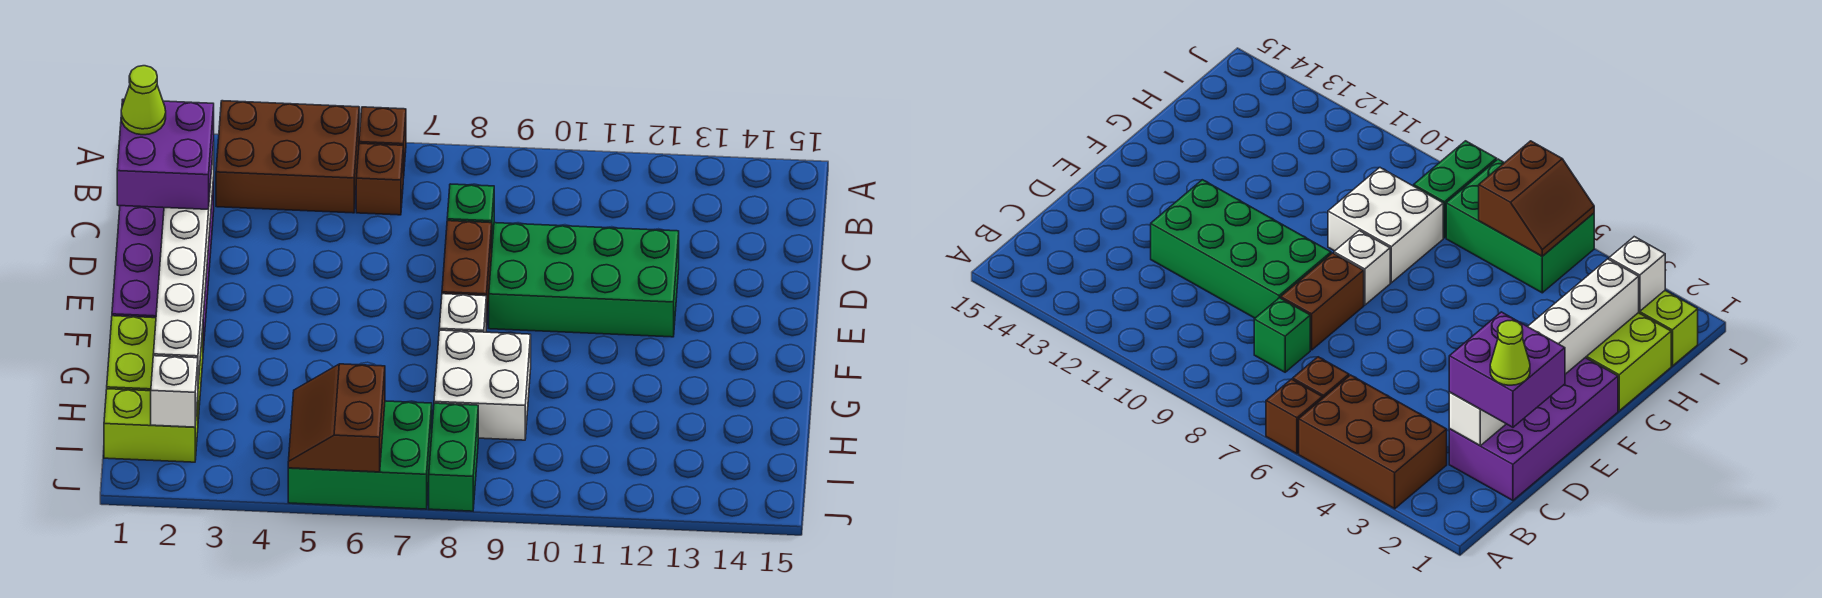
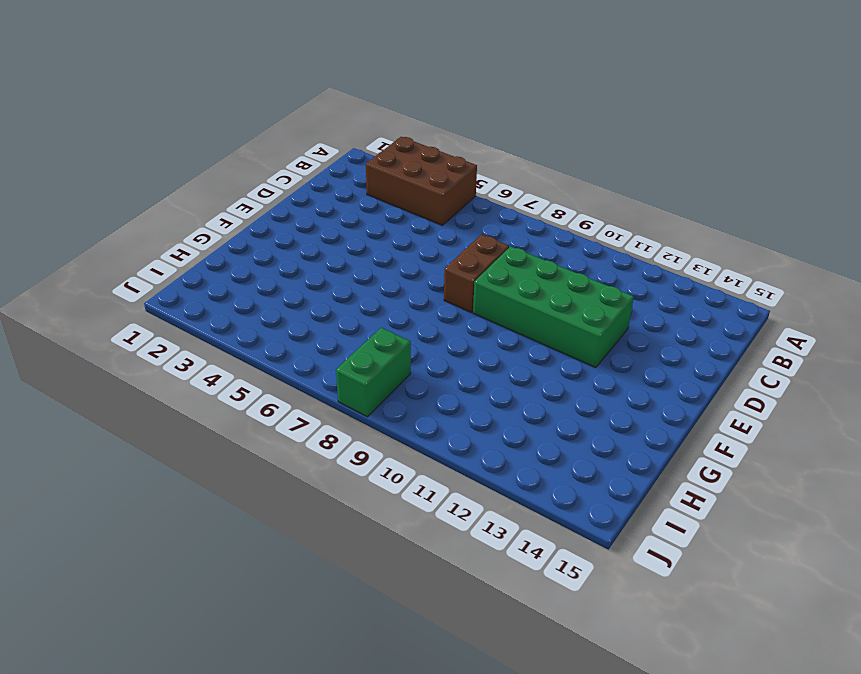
none -> brown 1x1 brick [359,107,406,178]
none -> brown 1x1 brick [356,143,403,215]
none -> purple 2x4 brick [112,178,214,350]

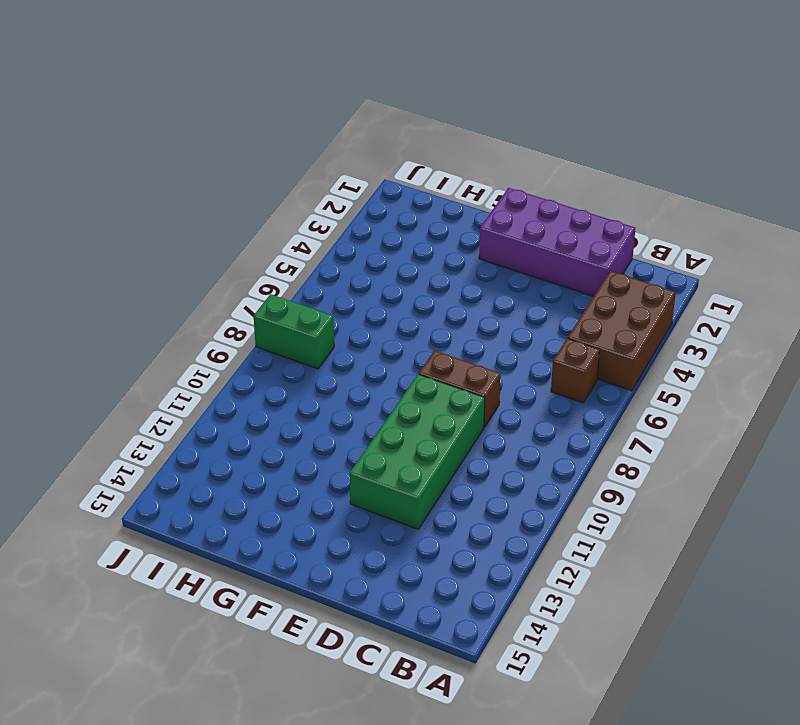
none -> brown 1x1 brick [359,107,406,178]
none -> green 1x1 brick [447,184,494,243]
none -> white 1x1 brick [439,294,486,332]

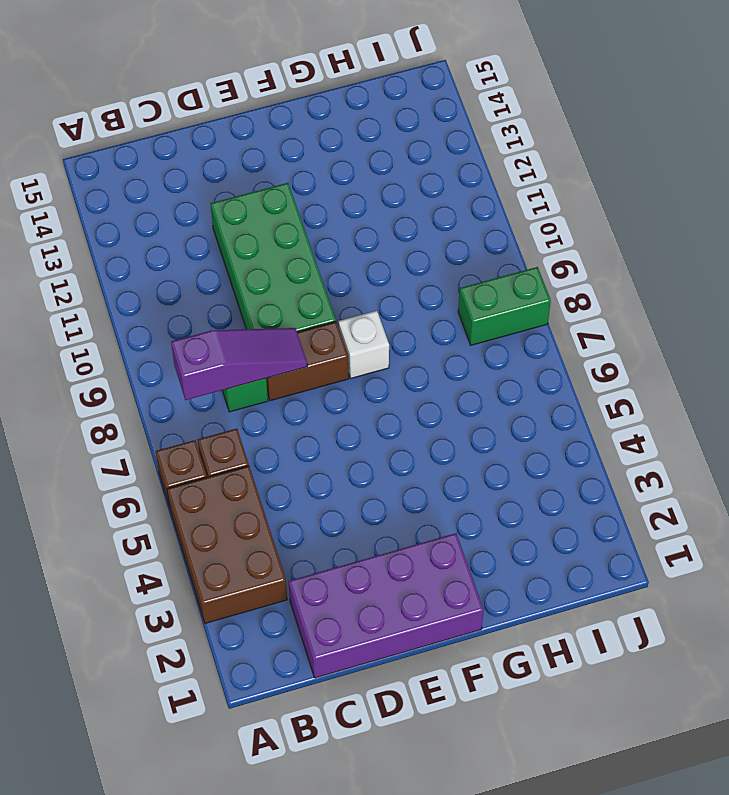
purple 1x3 slope [171,328,307,400] -> none
none -> lime 2x2 brick [107,316,203,419]
none -> white 2x2 brick [434,330,531,440]
none -> lime 1x2 brick [104,389,198,462]

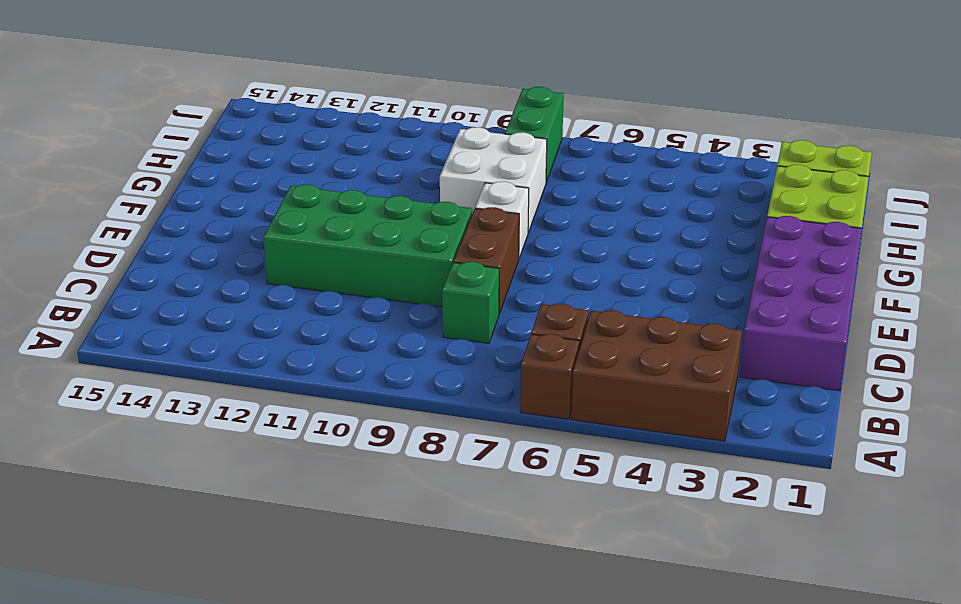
none -> green 2x3 brick [288,401,432,509]
none -> white 1x6 brick [153,143,214,384]
none -> white 1x1 brick [151,356,198,427]

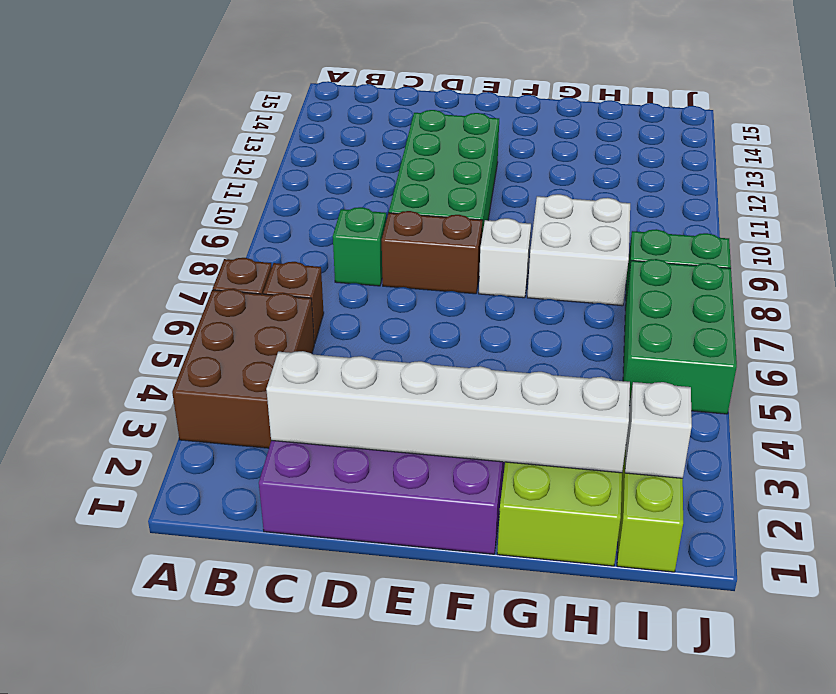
none -> brown 2x2 slope [288,364,385,472]
none -> purple 2x2 brick [117,99,214,210]
none -> lime 1x1 cone [121,66,166,135]

